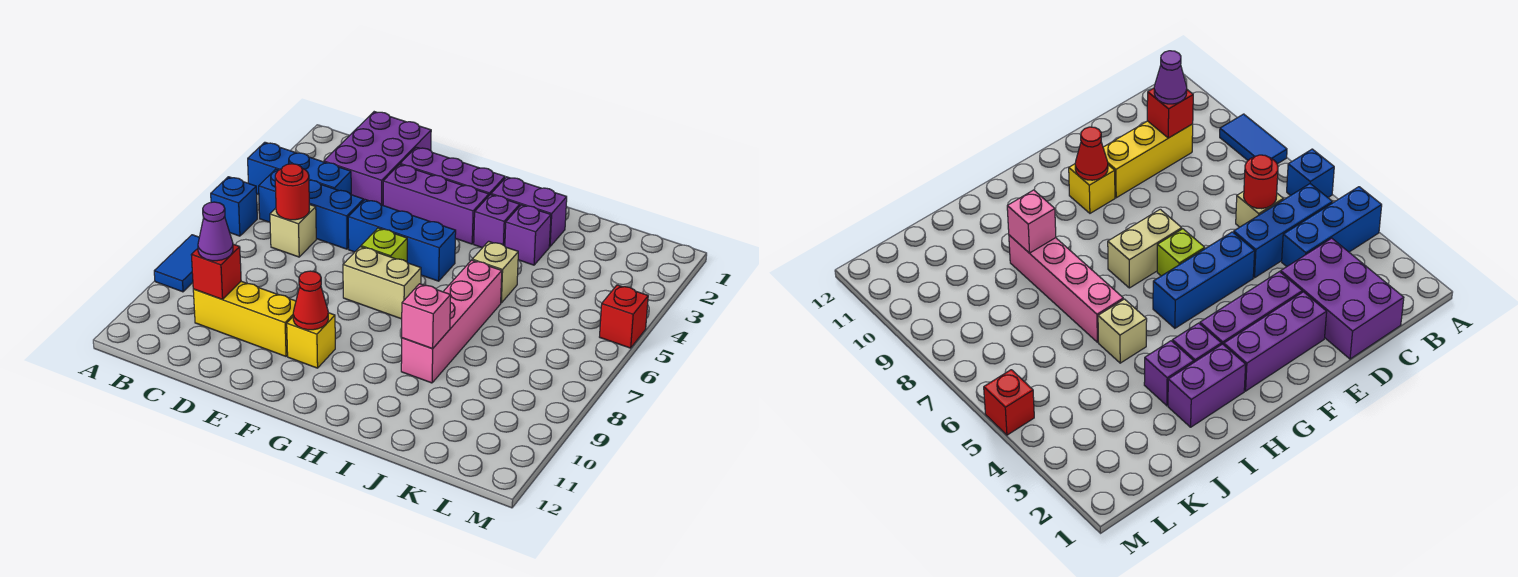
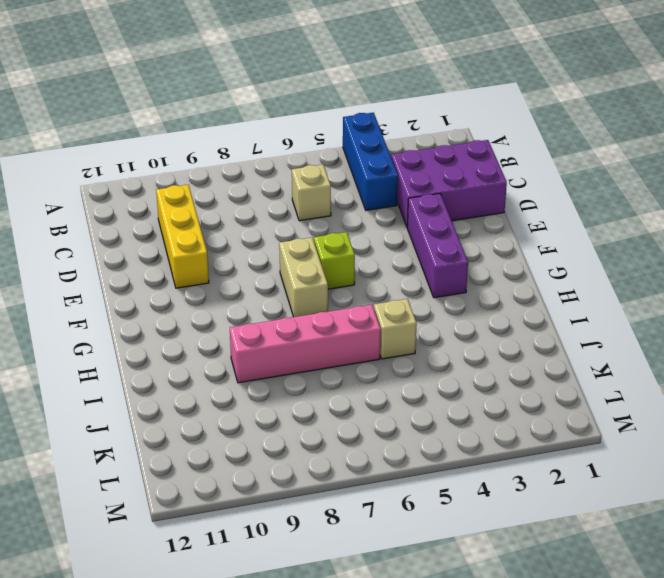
none -> blue 1x1 brick [211,177,257,236]
none -> blue 1x2 tile [154,235,199,292]
none -> blue 1x3 brick [259,169,364,249]

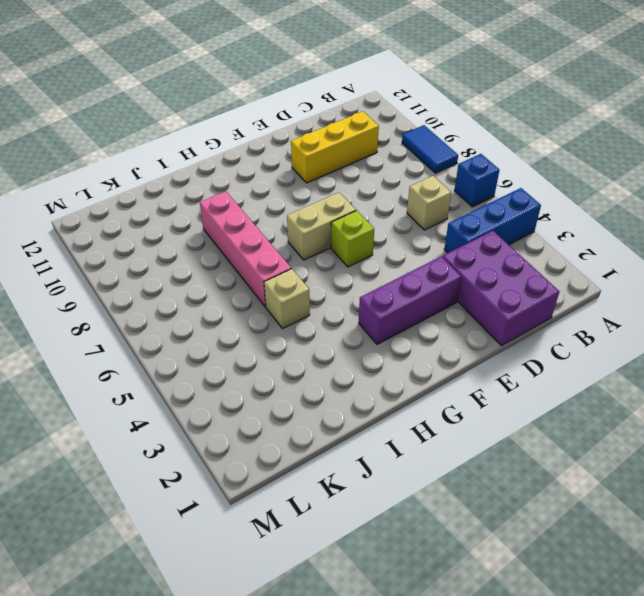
none -> blue 1x3 brick [259,169,364,249]
none -> purple 1x3 brick [400,147,505,195]
none -> blue 1x3 brick [348,200,456,281]

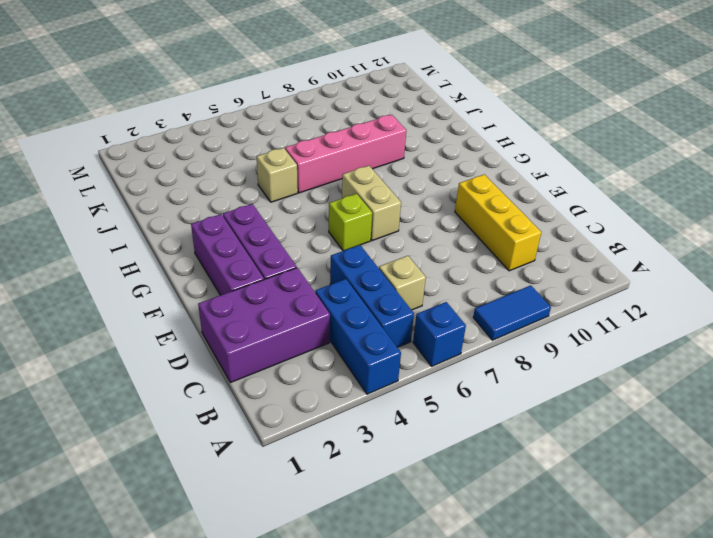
none -> blue 1x3 brick [348,200,456,281]
none -> yellow 1x1 brick [287,313,335,368]
none -> purple 1x2 brick [491,177,567,247]

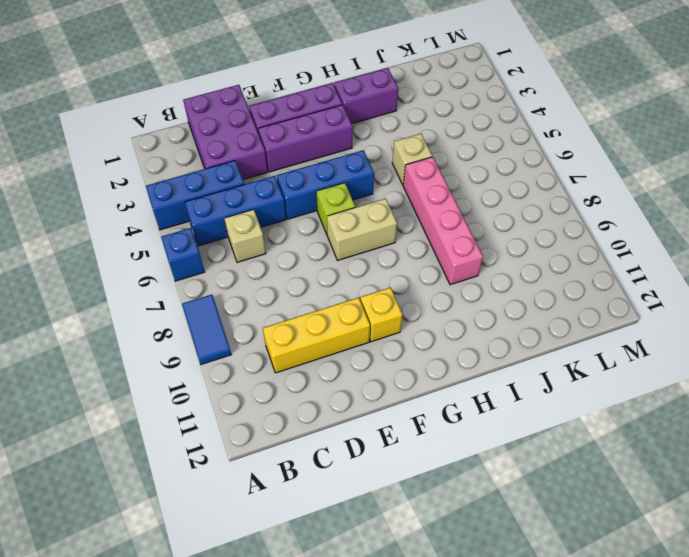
none -> purple 1x1 brick [474,195,520,248]
none -> purple 1x1 brick [505,205,551,265]
none -> red 1x1 brick [600,285,648,348]

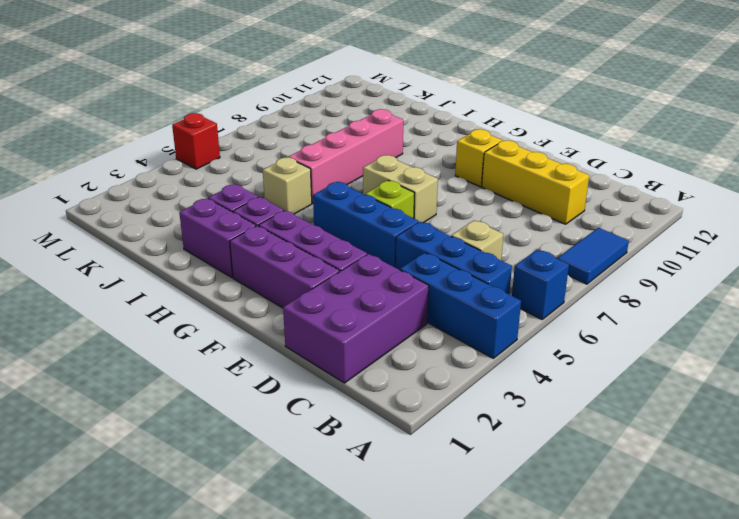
none -> red 1x1 round brick [275,164,309,220]
none -> red 1x1 brick [192,244,241,299]
none -> red 1x1 cone [293,271,328,330]

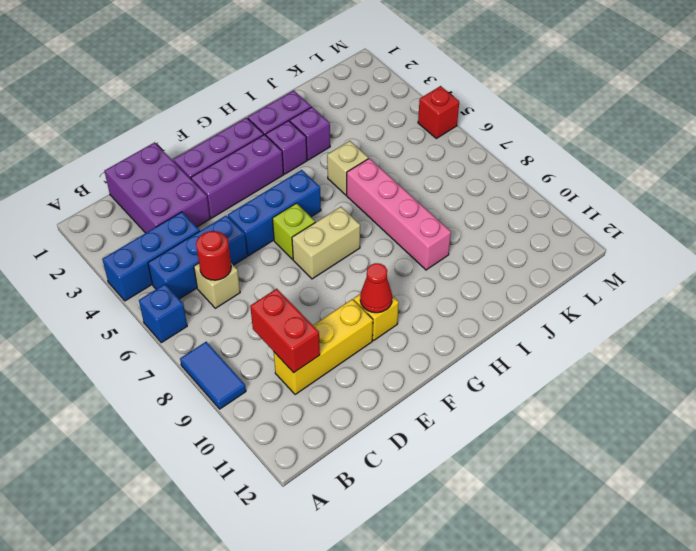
red 1x2 brick [250,289,320,373] -> red 1x1 brick [192,244,241,299]
none -> pink 1x1 brick [402,284,451,348]
none -> purple 1x1 cone [198,202,233,261]

